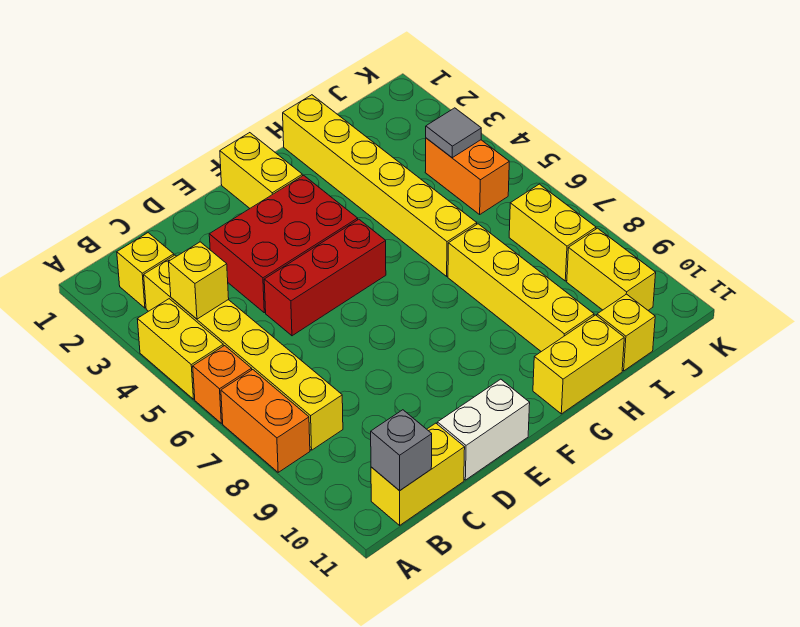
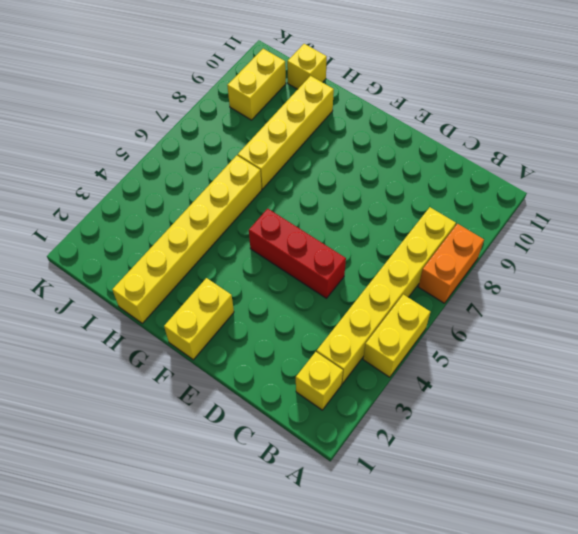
none -> orange 1x1 brick [193,346,252,423]
none -> yellow 1x2 brick [371,423,465,525]
none -> red 2x3 brick [209,175,358,313]

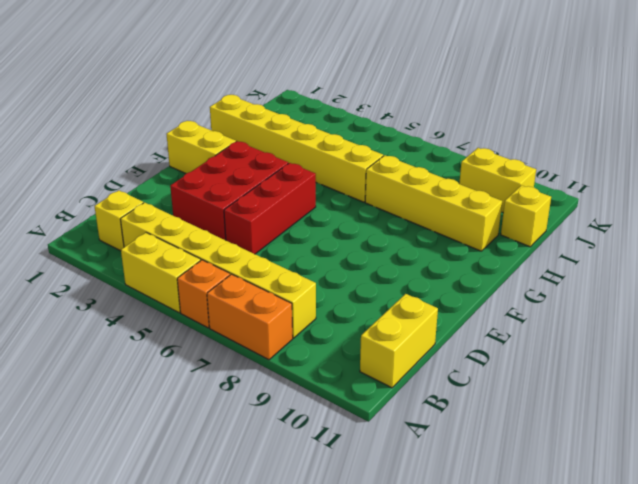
none -> white 1x2 brick [437,379,530,480]
none -> yellow 1x2 brick [533,315,624,414]
none -> orange 1x2 brick [425,138,509,214]

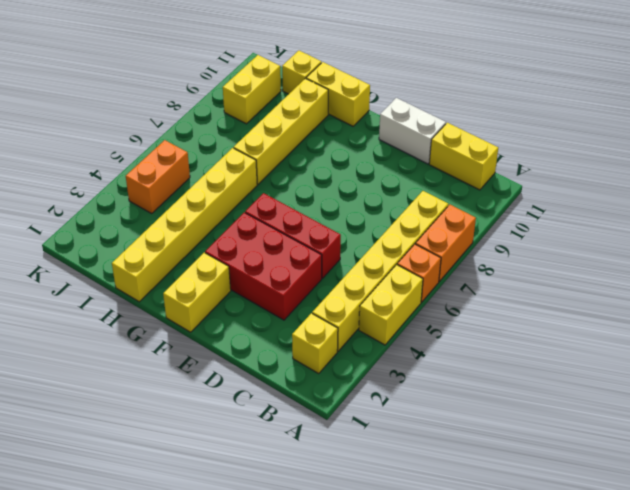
none -> yellow 1x2 brick [509,184,596,281]
none -> yellow 1x1 brick [169,242,229,319]
none -> grey 1x1 brick [371,410,432,491]

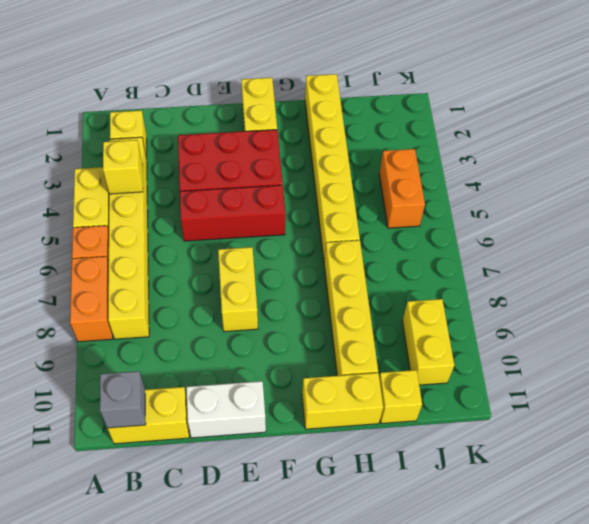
yellow 1x2 brick [218,247,258,332] -> yellow 1x2 brick moved to [509,184,596,281]
none -> grey 1x1 tile [426,108,481,158]

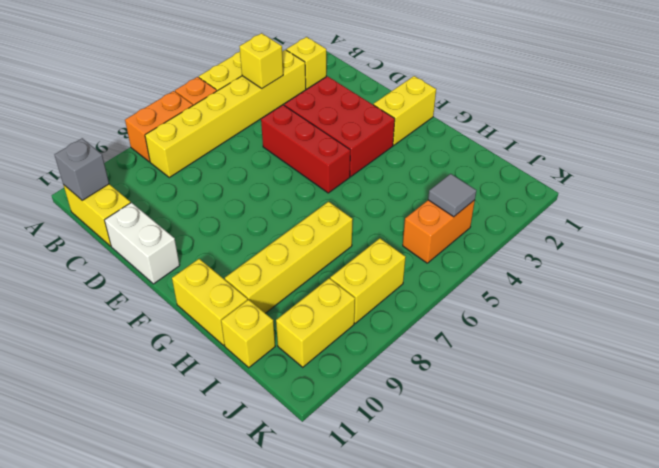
none -> yellow 1x6 brick [283,95,477,276]

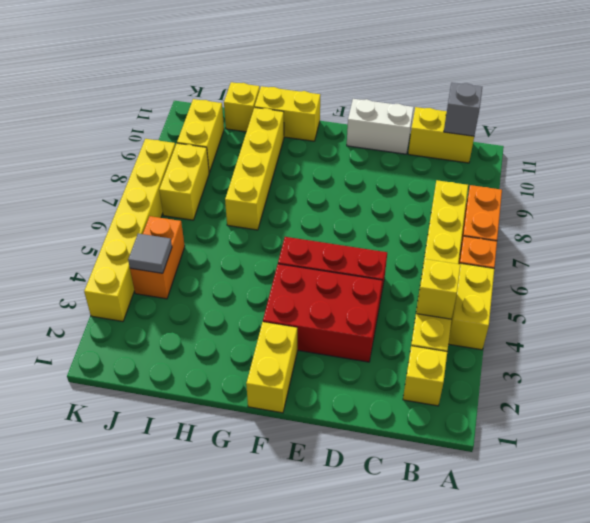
yellow 1x6 brick [84,139,175,321] -> yellow 1x6 brick moved to [283,95,477,276]

